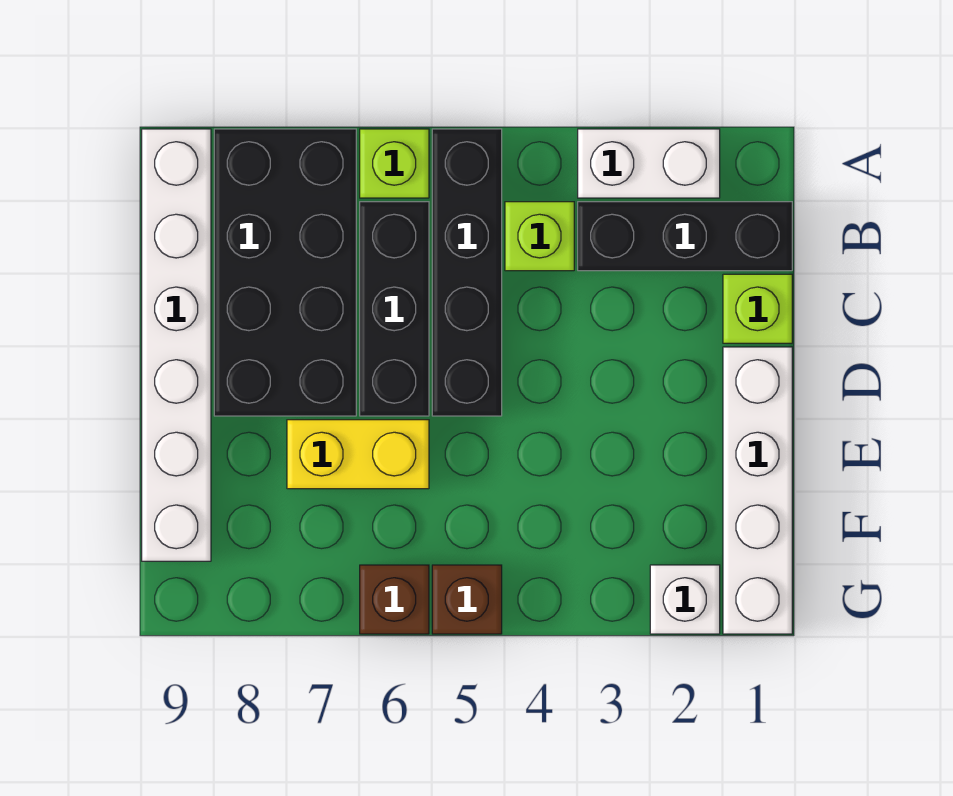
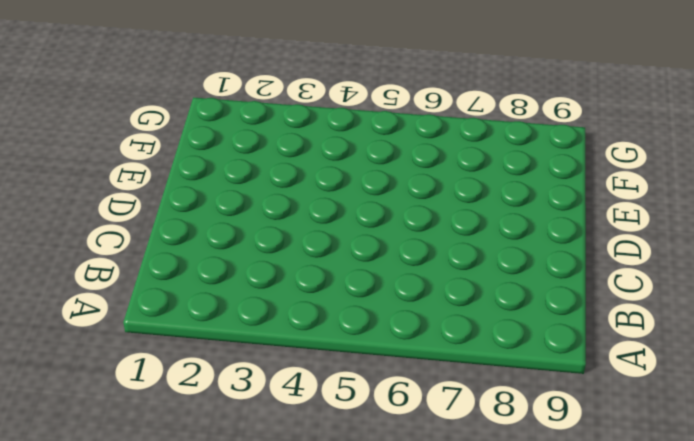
none -> white 1x2 brick [578,129,720,198]
none -> black 1x4 brick [432,129,502,416]
none -> lime 1x1 brick [360,129,429,198]

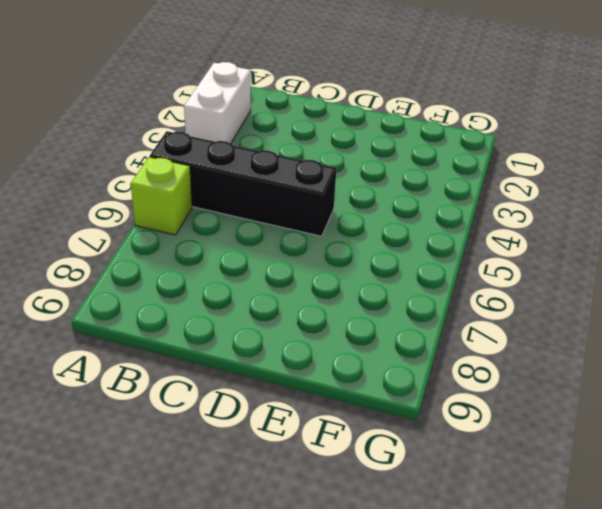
none -> black 2x4 brick [214,129,356,416]
none -> white 1x6 brick [142,129,211,561]
none -> black 1x3 brick [578,202,792,271]

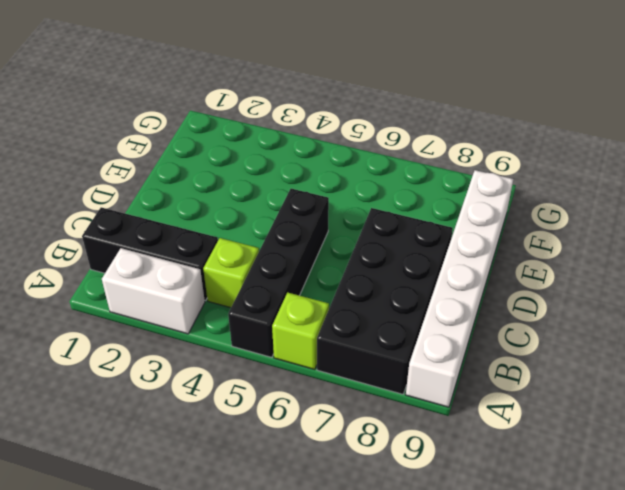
none -> black 1x3 brick [360,202,429,416]
none -> lime 1x1 brick [723,274,792,343]
none -> white 1x4 brick [723,347,792,634]

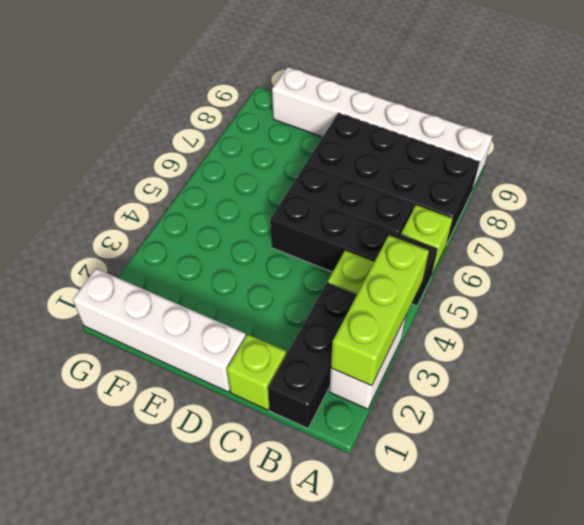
lime 1x3 brick [331,235,429,386] -> none
none -> yellow 1x2 brick [287,420,429,489]
none -> white 1x1 brick [650,565,720,634]
none -> brown 1x1 brick [432,565,502,634]

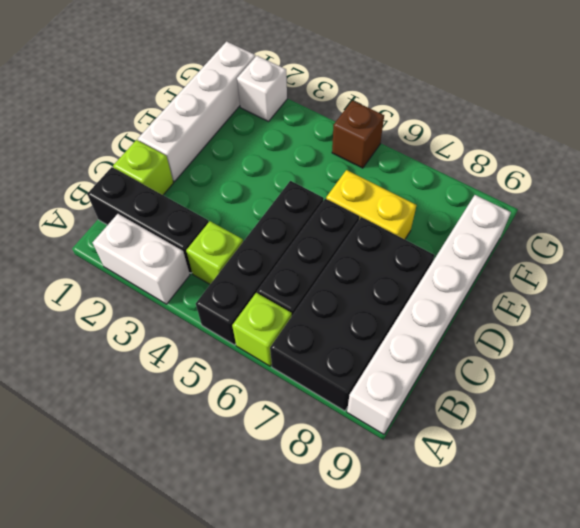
none -> brown 1x1 brick [360,565,429,634]

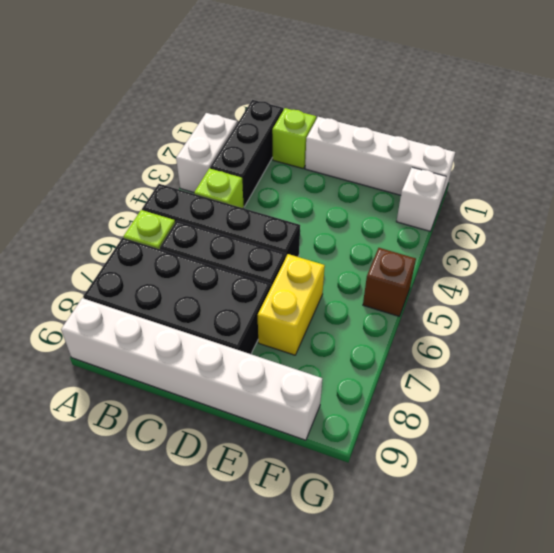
none -> brown 1x1 brick [360,565,429,634]

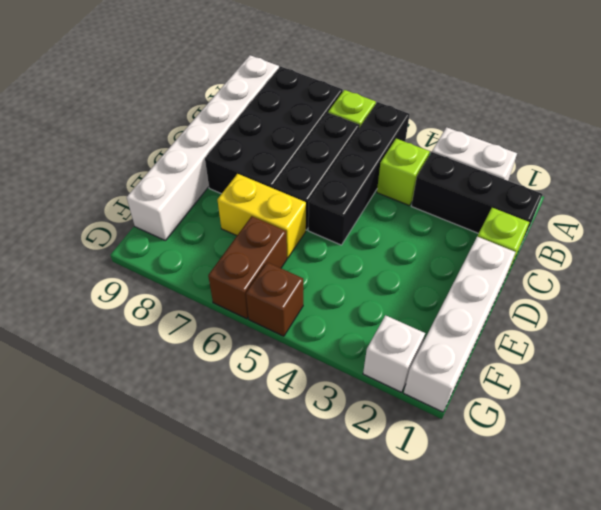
brown 1x2 brick [208,216,287,319] -> brown 1x1 brick [360,565,429,634]

